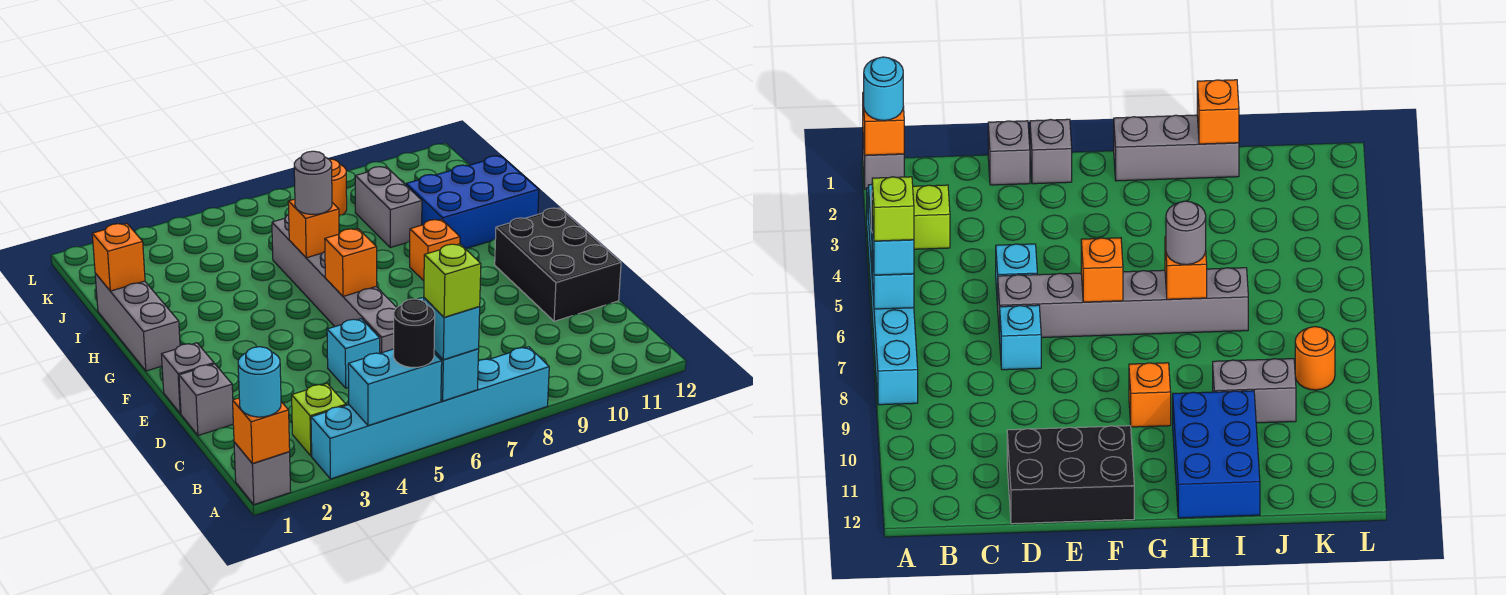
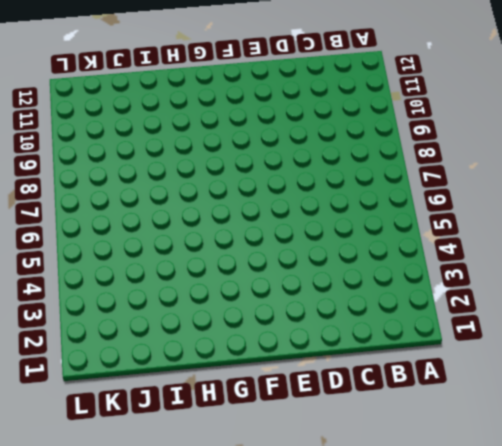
none -> grey 1x1 brick [234,442,291,505]
none -> cyan 1x6 brick [311,347,549,479]
none -> lime 1x1 brick [292,384,346,456]

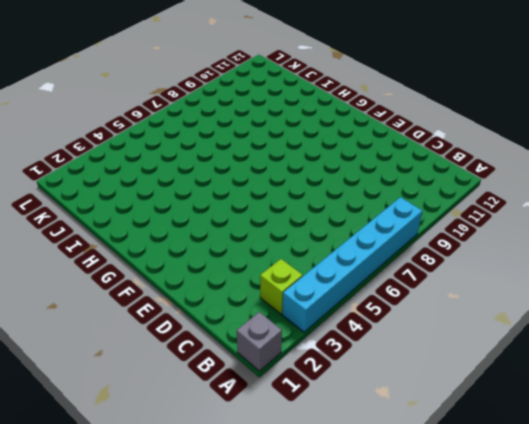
none -> grey 1x1 brick [179,364,233,436]
none -> cyan 1x1 brick [327,319,380,388]
none -> grey 1x6 brick [272,215,397,353]

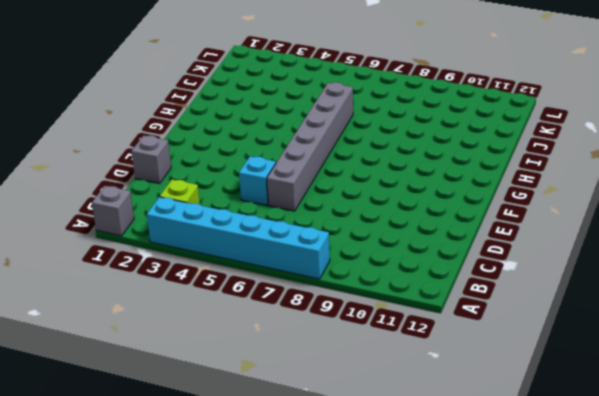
none -> cyan 1x1 brick [1000,305,1041,370]
none -> black 2x3 brick [495,208,621,321]
none -> grey 1x1 brick [162,343,214,413]

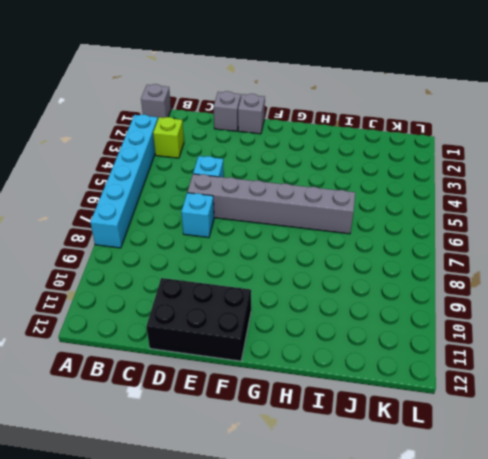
none -> grey 1x3 brick [95,274,180,371]
none -> orange 1x1 brick [410,219,460,281]
none -> blue 2x3 brick [406,156,539,248]

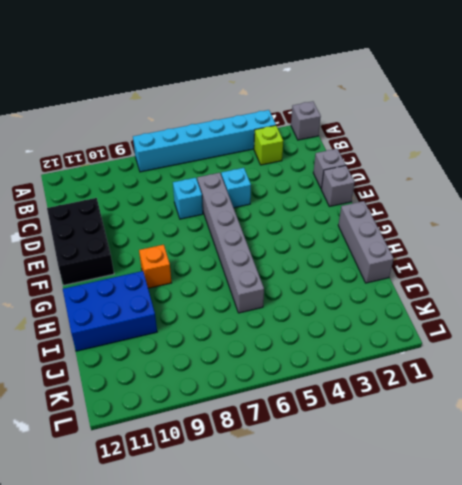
none -> grey 1x2 brick [355,167,422,248]
none -> orange 1x1 round brick [329,159,347,216]
none -> orange 1x1 brick [233,398,290,464]

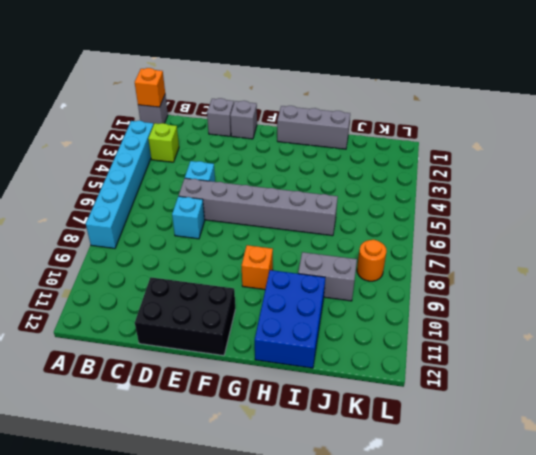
none -> cyan 1x2 brick [348,349,442,426]
none -> cyan 1x1 brick [434,349,479,401]
none -> orange 1x1 brick [325,229,377,296]

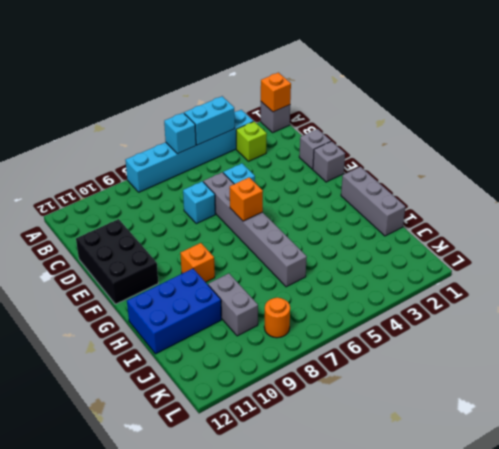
none -> orange 1x1 brick [288,199,339,258]
none -> orange 1x1 brick [92,224,145,291]
none -> cyan 1x1 round brick [238,347,281,417]

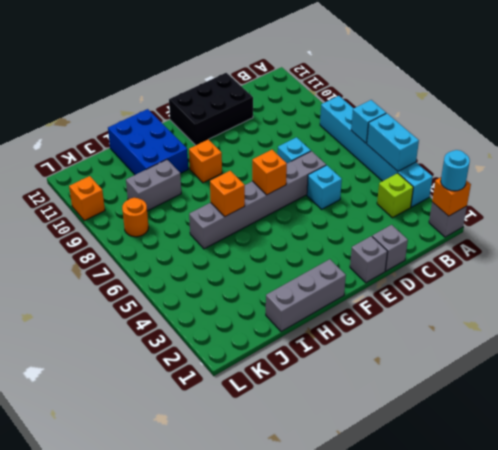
orange 1x1 brick [69,176,105,221] -> orange 1x1 brick moved to [92,224,145,291]
none -> black 1x1 round brick [394,299,435,367]
none -> cyan 1x1 brick [424,298,480,360]
none -> grey 1x1 round brick [294,151,332,214]

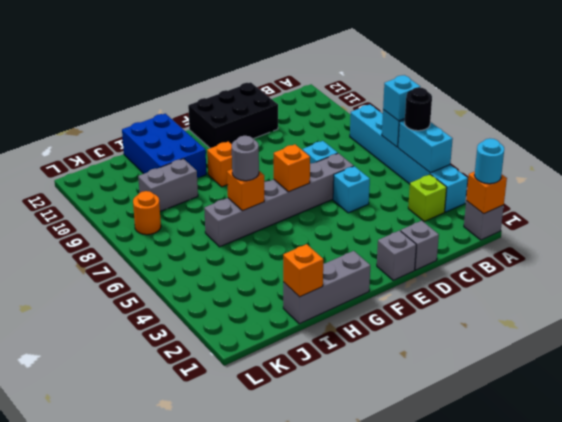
none -> lime 1x1 brick [424,244,481,317]

